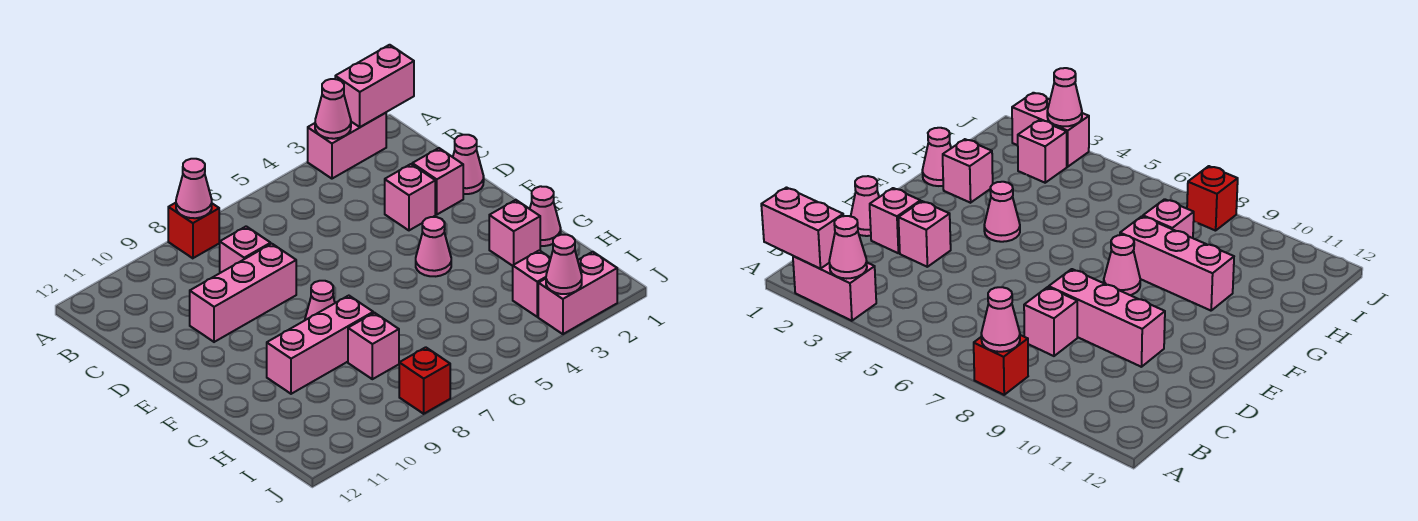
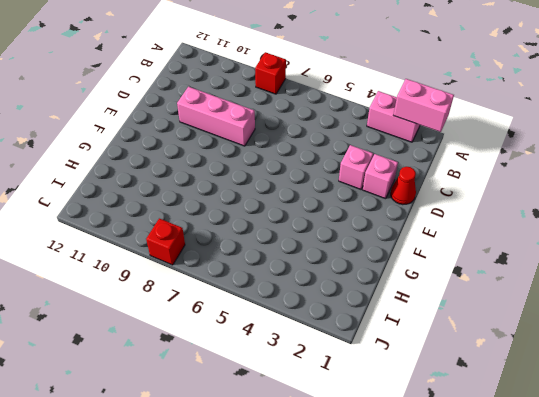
red 1x1 cone [391,167,416,205] -> pink 1x1 cone [453,135,484,194]
none -> pink 1x1 brick [220,226,271,273]
none -> pink 1x1 cone [416,217,451,276]
none -> pink 1x1 cone [305,281,335,320]

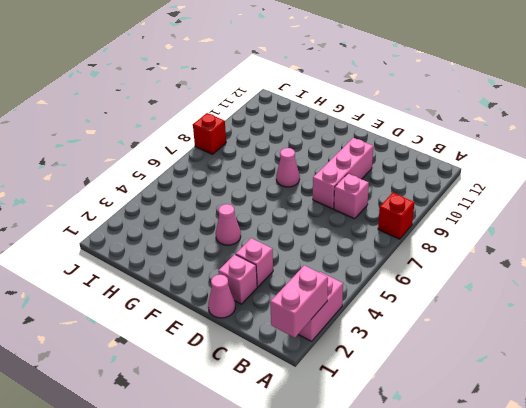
none -> pink 1x1 cone [530,186,561,246]
none -> pink 1x1 brick [489,200,540,266]
none -> pink 1x3 brick [267,296,373,394]

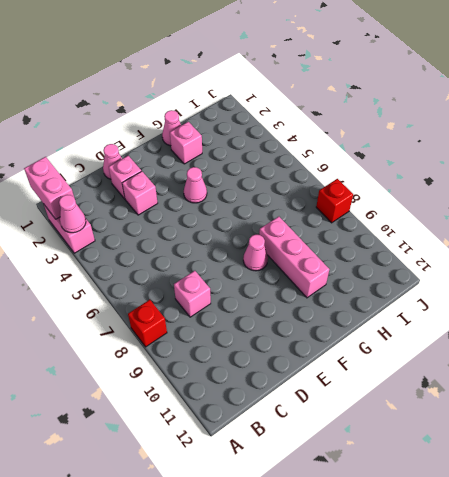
none -> pink 1x3 brick [190,244,296,342]
none -> pink 1x1 brick [348,313,399,379]
none -> pink 1x1 brick [513,250,551,317]

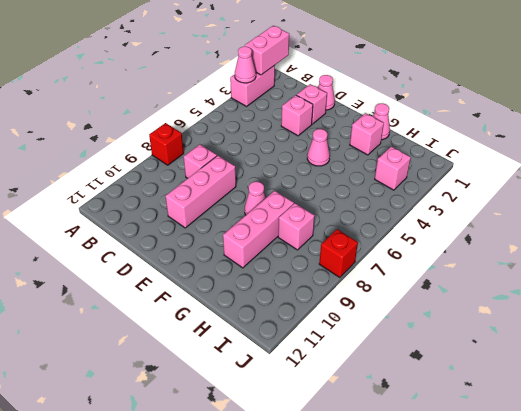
none -> pink 1x2 brick [538,252,617,334]
none -> pink 1x1 cone [176,159,212,218]
none -> pink 1x1 cone [546,235,582,294]

